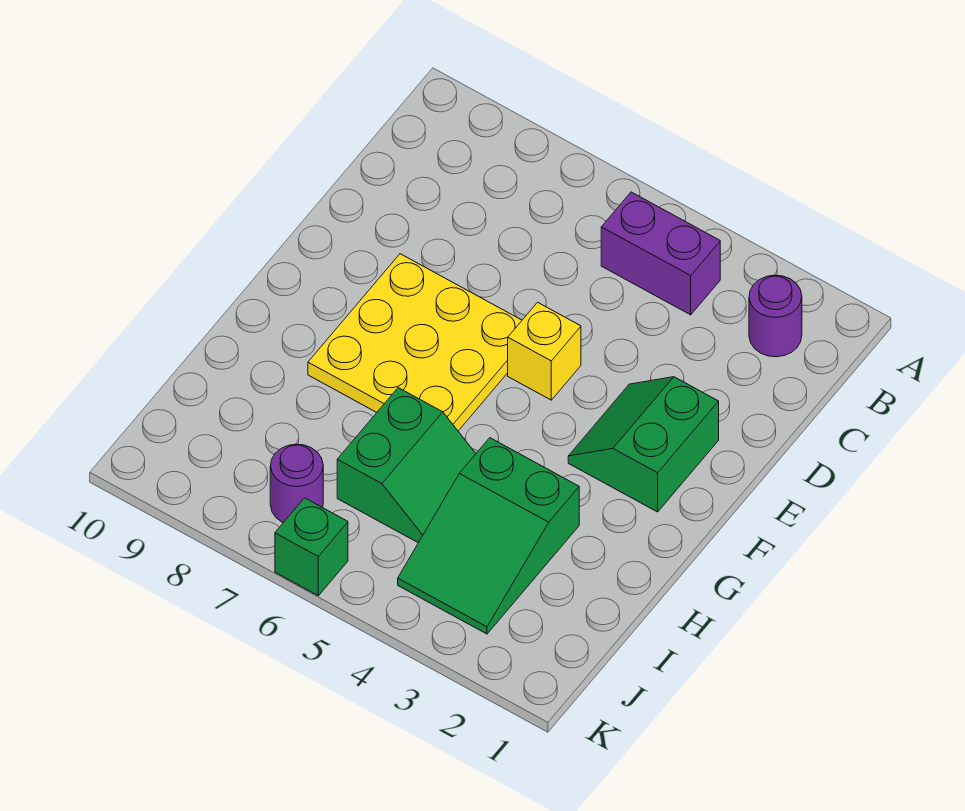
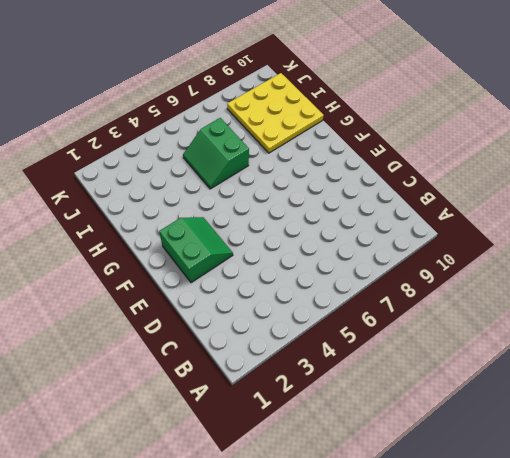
yellow 3x3 plate [227,73,324,153] -> yellow 3x3 plate moved to [308,254,522,431]
none -> purple 1x1 round brick [749,275,802,357]
none -> purple 1x2 brick [601,192,720,315]

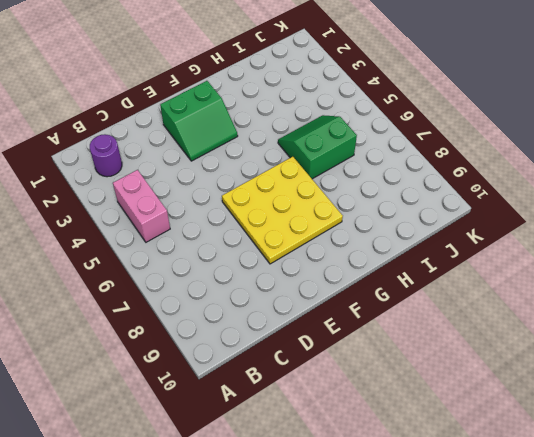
pink 1x2 brick [113,170,170,242] -> purple 1x2 brick [601,192,720,315]
none -> yellow 1x1 brick [508,302,581,400]
none -> green 2x3 slope [398,438,579,634]

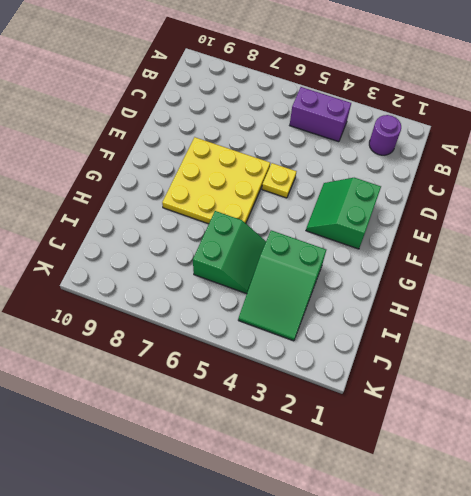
yellow 1x1 plate [262,163,297,198] -> yellow 1x1 brick [508,302,581,400]
none -> purple 1x1 round brick [270,444,323,523]
none -> green 1x1 brick [275,498,348,596]

